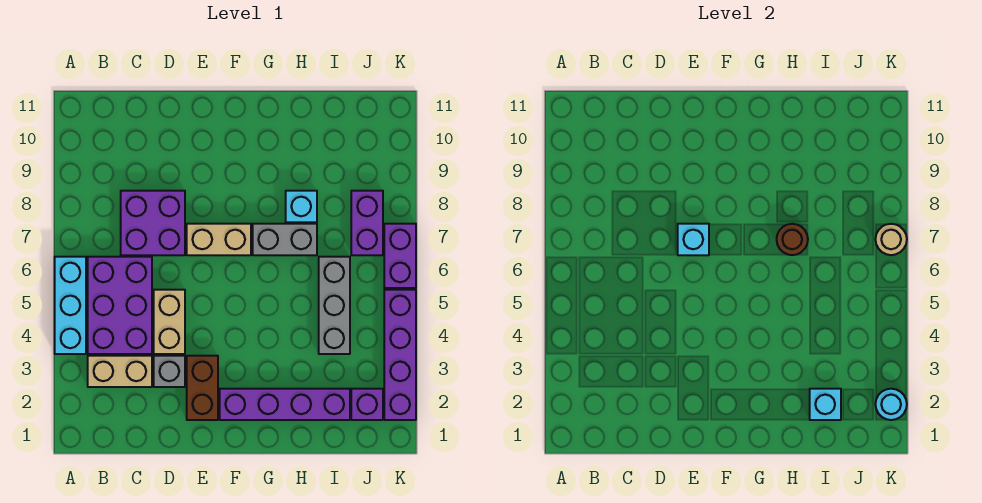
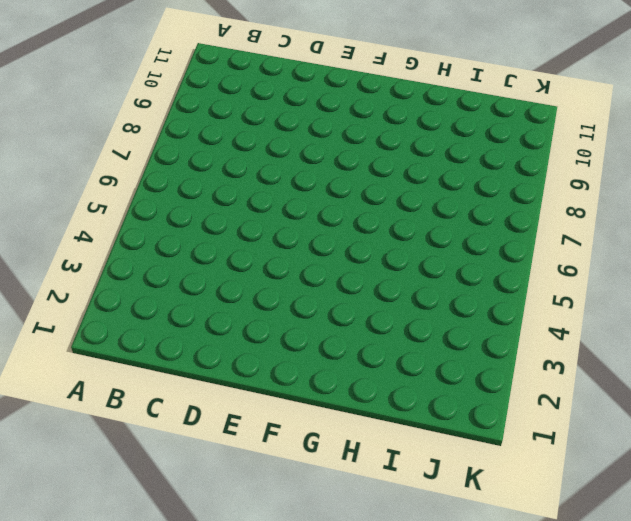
none -> cyan 1x3 brick [55,257,86,354]
none -> tan 1x2 brick [88,356,152,387]
none -> purple 2x3 brick [88,257,152,354]

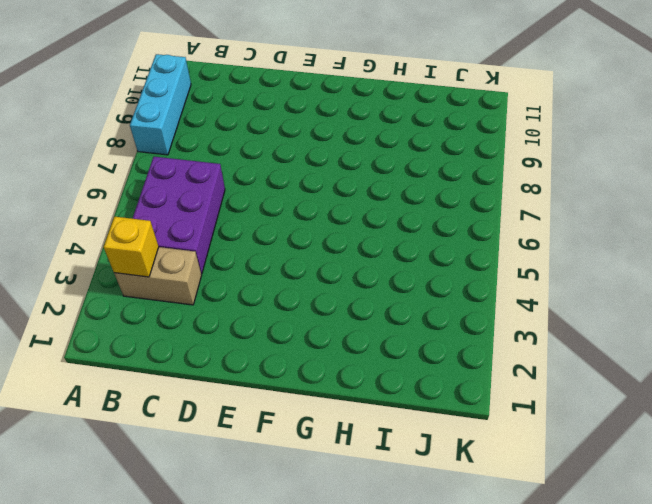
cyan 1x3 brick [130,54,191,155] -> cyan 1x3 brick moved to [55,257,86,354]
yellow 1x1 brick [104,217,159,277] -> none
none -> purple 2x2 brick [121,191,185,255]
none -> grey 1x1 brick [154,356,185,387]
none -> tan 1x2 brick [154,290,185,354]

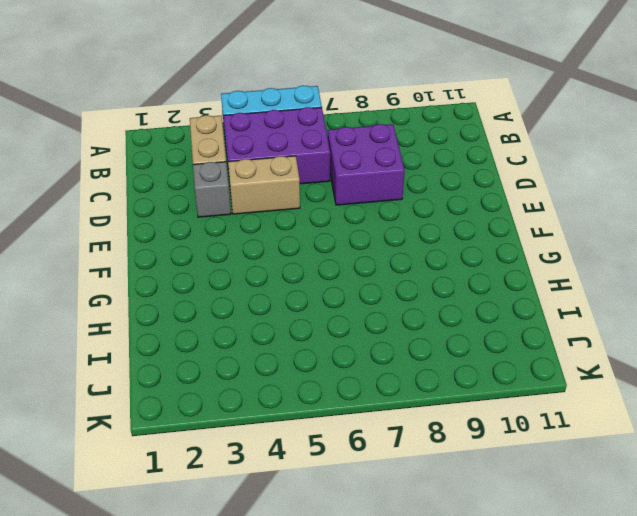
none -> brown 1x2 brick [187,356,218,420]
none -> tan 1x2 brick [187,224,251,255]
none -> purple 1x4 brick [220,389,350,420]

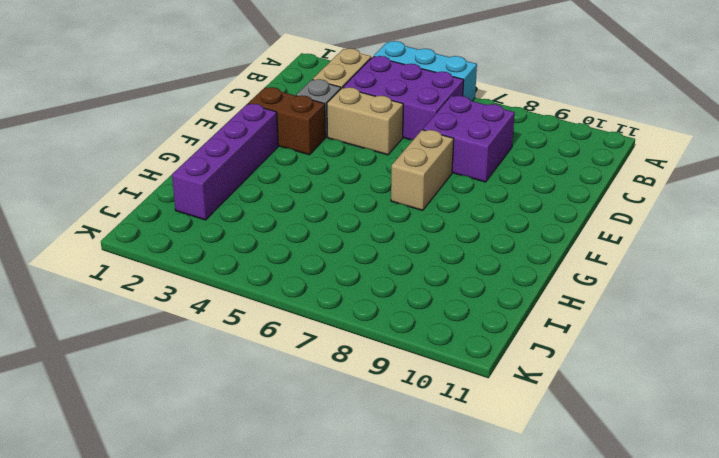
none -> grey 1x2 brick [253,224,317,255]
none -> cyan 1x1 brick [286,191,317,222]
none -> grey 1x3 brick [319,257,350,354]

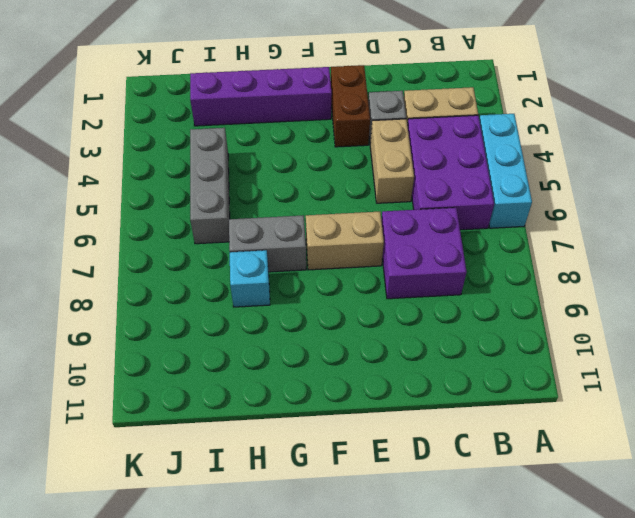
none -> purple 1x1 brick [351,389,383,420]
none -> purple 1x2 brick [351,191,383,255]
none -> purple 1x4 brick [384,290,416,420]

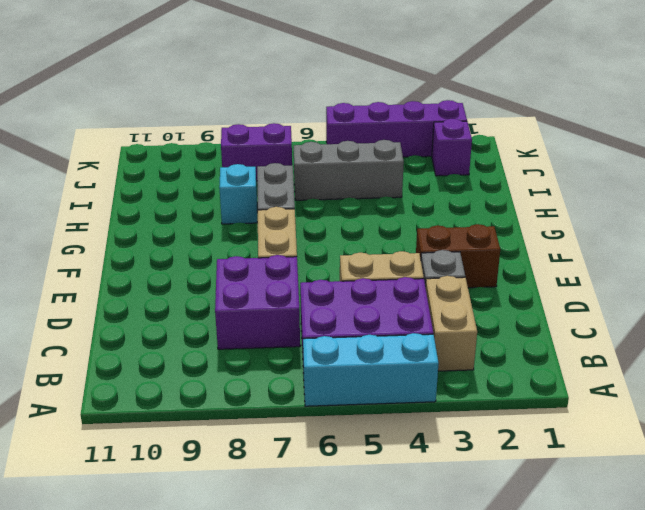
none -> purple 1x4 brick [220,389,350,420]
none -> purple 1x2 brick [384,224,416,288]
none -> cyan 1x1 brick [678,224,709,255]

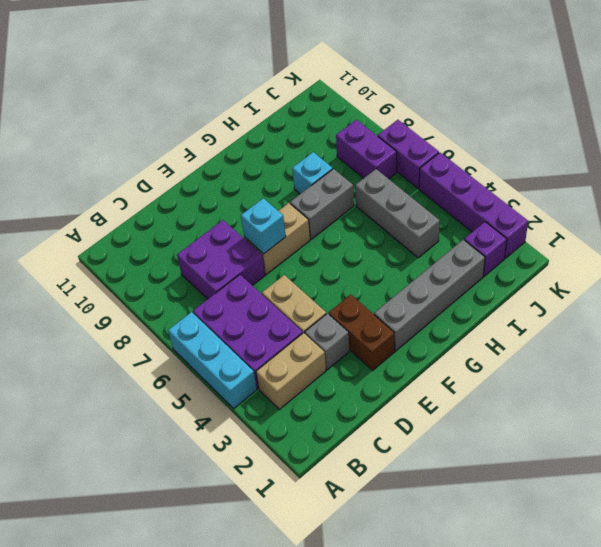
grey 1x4 brick [374,240,485,351] -> purple 1x4 brick [220,389,350,420]
none -> brown 1x1 round brick [777,224,808,255]
none -> cyan 1x1 brick [810,389,841,420]
none -> cyan 1x1 round brick [876,389,907,420]

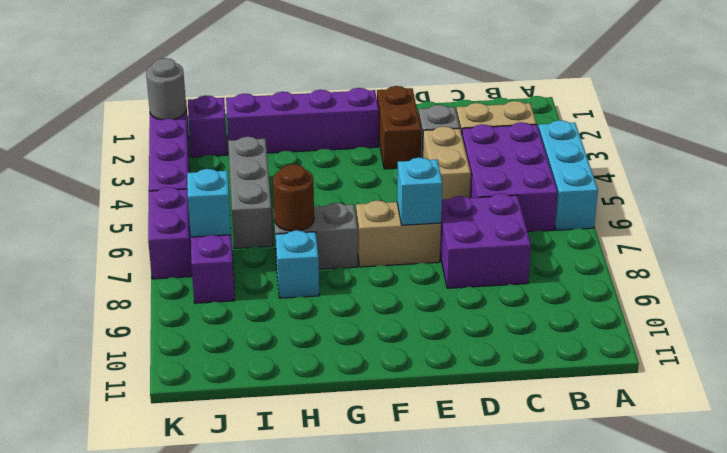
cyan 1x1 brick [187,169,231,237] -> cyan 1x1 brick moved to [810,389,841,420]
grey 1x1 round brick [146,58,186,120] -> cyan 1x1 round brick [876,389,907,420]
none -> tan 1x1 round brick [876,224,907,255]

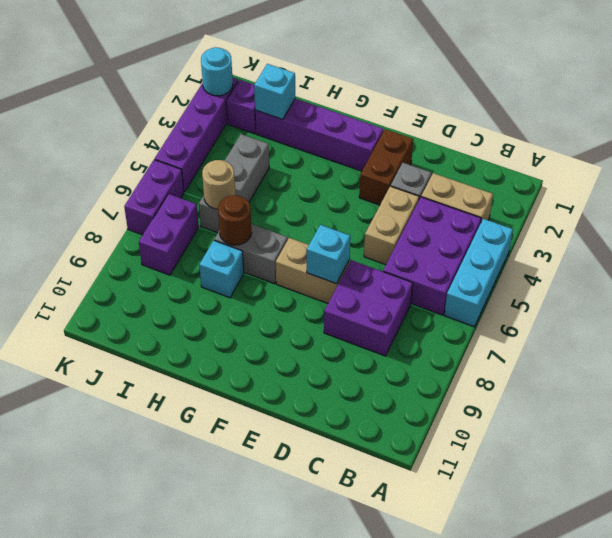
tan 1x1 round brick [202,160,235,209] -> tan 1x1 round brick moved to [876,224,907,255]

